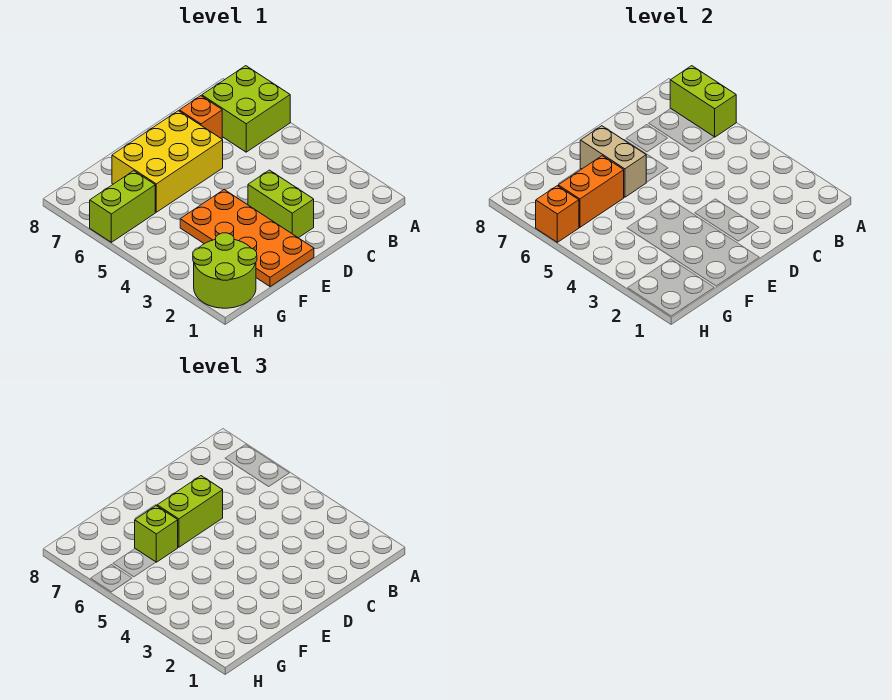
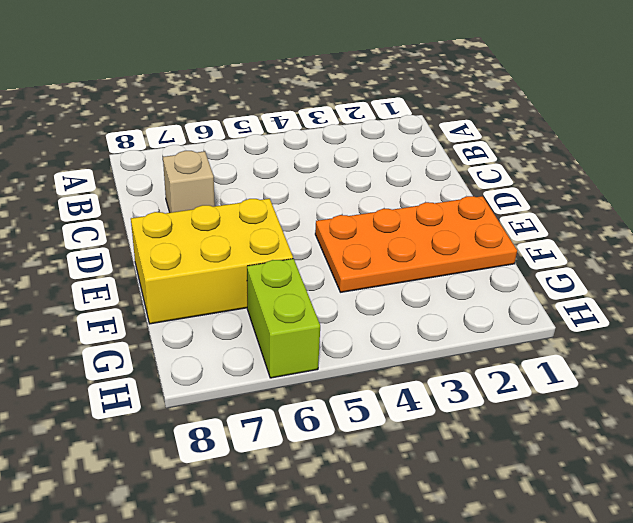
tan 1x1 brick [163,151,215,213] -> orange 1x1 brick [179,96,222,139]
yellow 2x3 brick [131,199,293,324] -> yellow 2x3 brick turned to [112,111,223,212]
none -> lime 2x2 brick [202,66,290,152]
none -> lime 1x2 brick [248,170,314,238]
none -> lime 2x2 round brick [193,233,257,308]

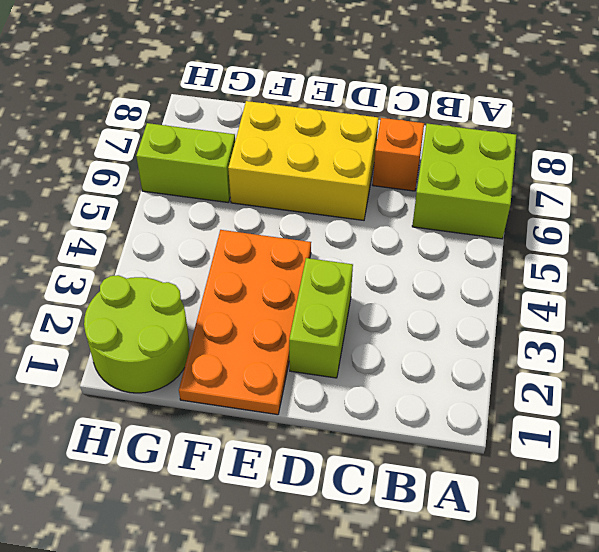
none -> lime 1x2 brick [670,66,736,137]
none -> tan 1x2 brick [580,126,646,197]
none -> orange 1x2 brick [558,156,624,227]

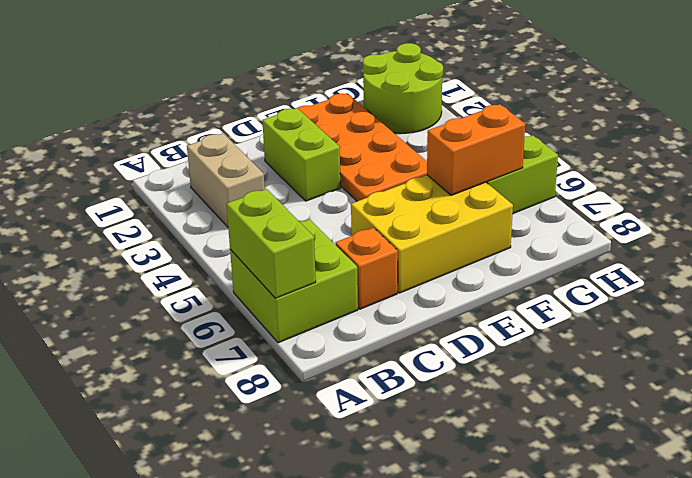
tan 1x2 brick [187,133,265,227] -> tan 1x2 brick moved to [580,126,646,197]
none -> orange 1x1 brick [536,186,579,242]
none -> lime 1x2 brick [157,476,223,547]
none -> lime 1x1 brick [135,506,178,562]

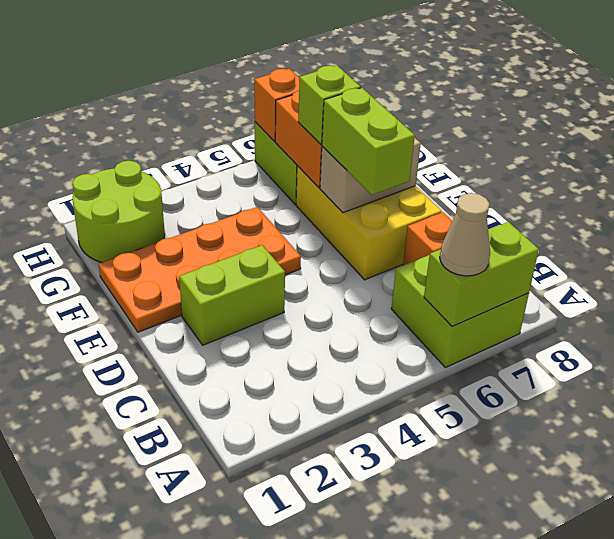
tan 1x1 cone [440,193,490,276] -> none

